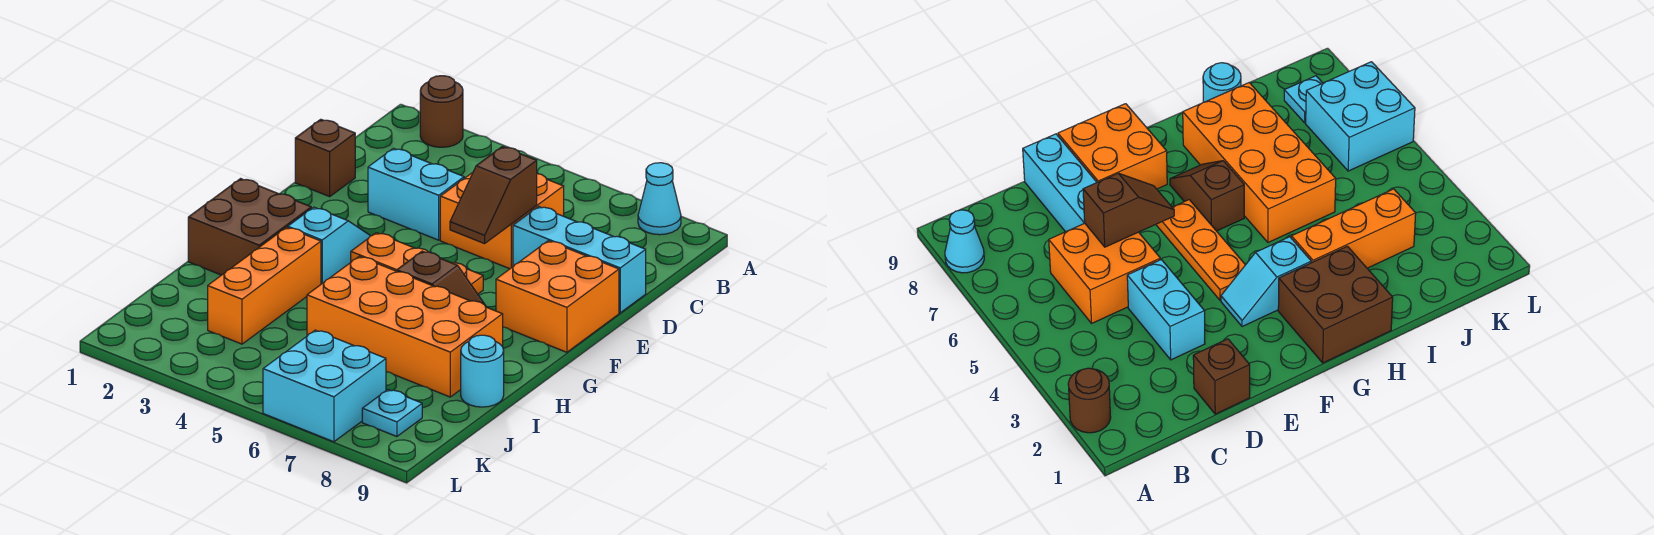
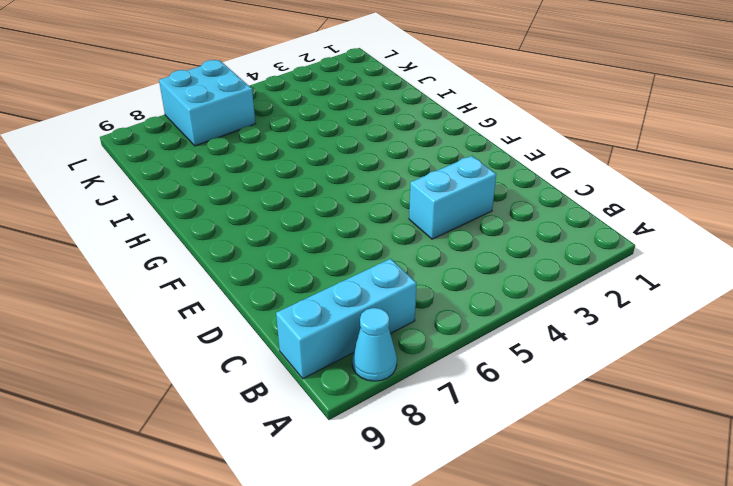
cyan 1x3 brick [276,259,417,379] -> cyan 1x3 brick moved to [513,207,646,313]
none -> brown 1x1 round brick [420,76,463,147]
none -> orange 2x2 brick [440,172,564,269]
none -> brown 1x1 brick [295,119,355,197]

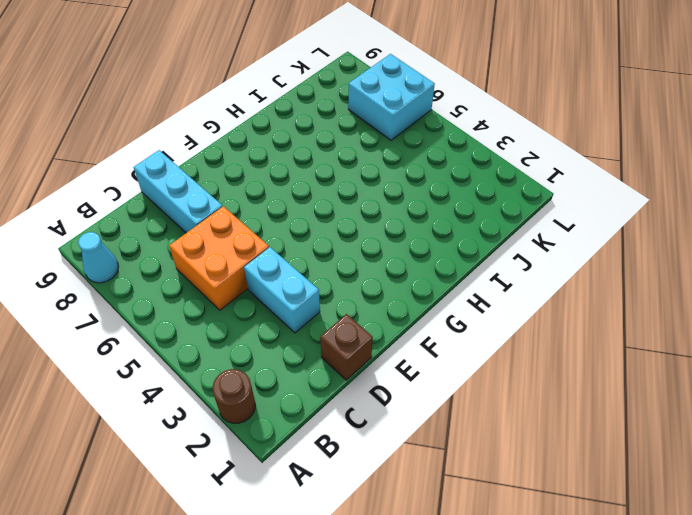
none -> orange 2x2 brick [496,241,619,352]
none -> cyan 1x2 slope [288,207,370,284]
none -> orange 1x3 plate [351,233,483,294]

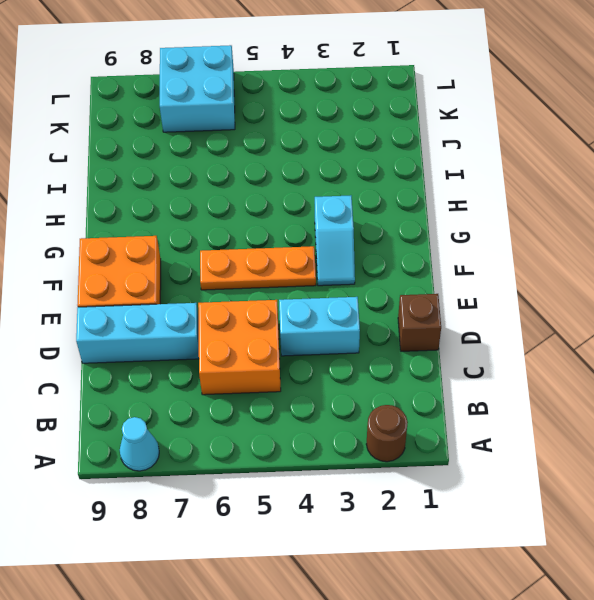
none -> brown 2x2 brick [188,179,311,275]
none -> brown 1x2 slope [397,251,486,307]
none -> orange 1x3 brick [208,227,321,344]

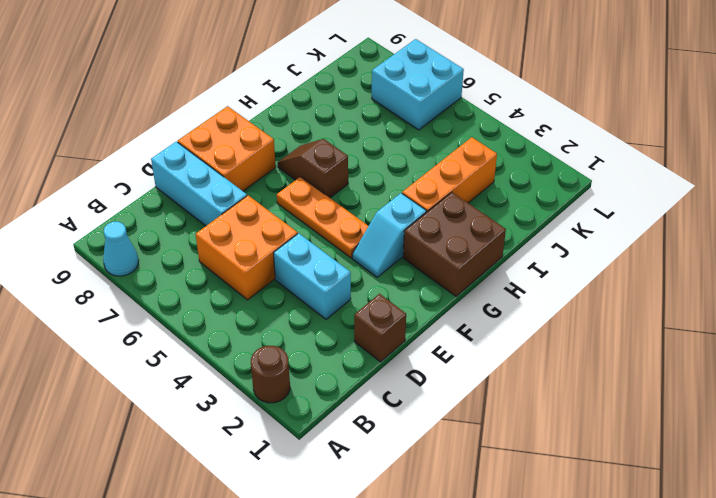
none -> orange 2x4 brick [307,256,503,397]
none -> cyan 1x1 round brick [461,335,504,407]
none -> cyan 1x1 plate [362,390,422,437]

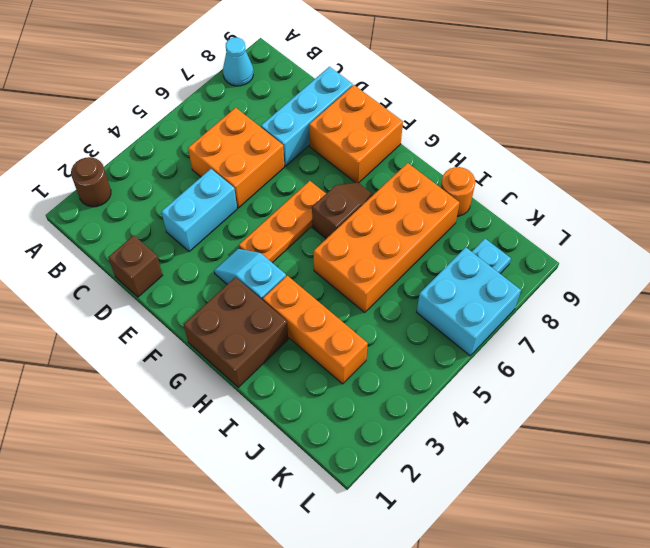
orange 1x1 round brick [441,167,475,216] -> cyan 1x1 round brick [461,335,504,407]
none -> brown 1x2 slope [450,147,537,244]

